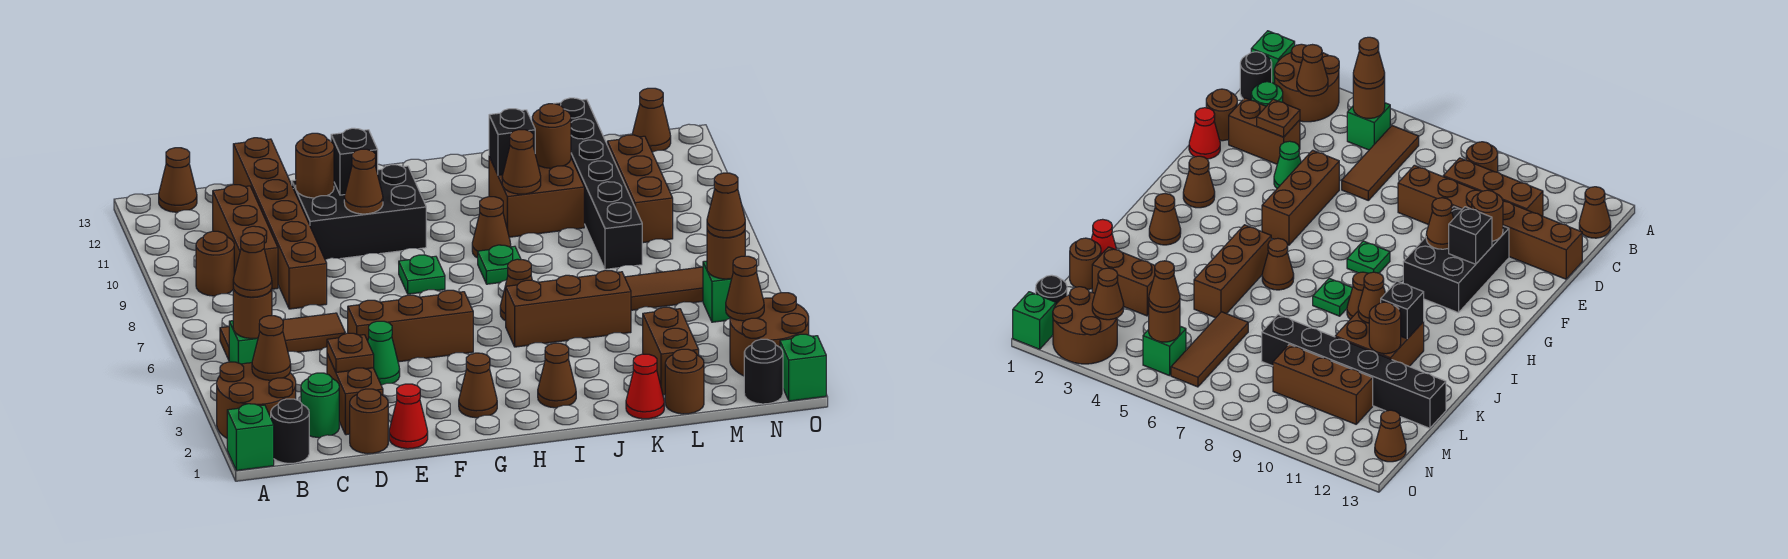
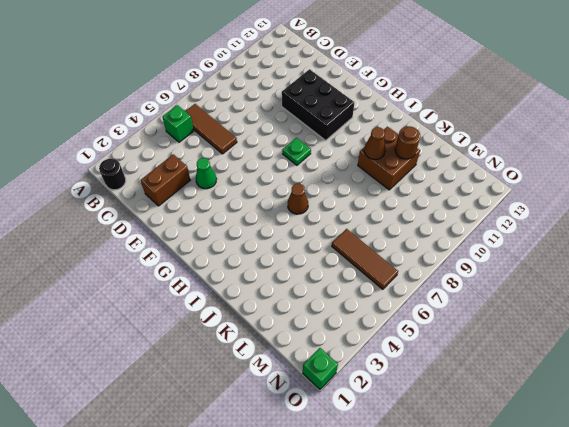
none -> green 1x1 brick [227,404,274,470]
none -> brown 2x2 round brick [217,362,296,438]
none -> brown 1x1 round brick [196,231,234,296]
none -> brown 1x1 cone [159,148,197,212]

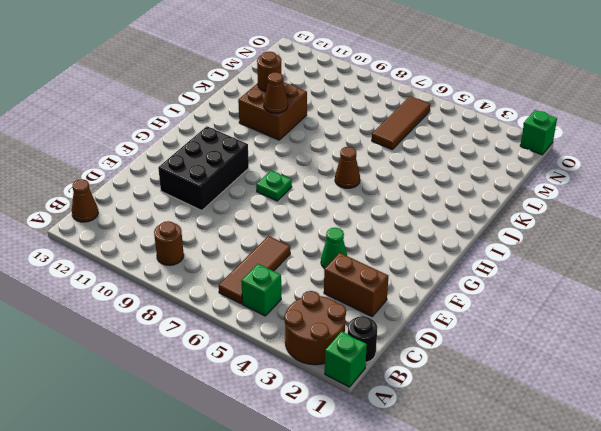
none -> green 1x1 round brick [301,373,339,438]
none -> brown 1x3 brick [213,185,278,289]
none -> brown 1x1 round brick [350,389,388,454]
none -> brown 1x6 brick [233,138,327,309]

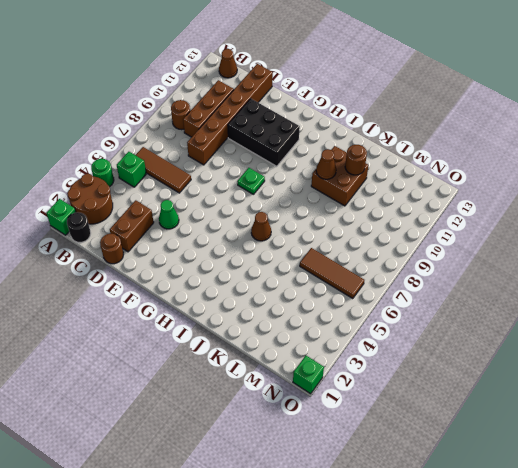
green 1x1 round brick [91,159,114,187] -> green 1x1 round brick moved to [301,373,339,438]
none -> red 1x1 cone [389,384,428,449]
none -> brown 1x3 brick [348,290,473,362]
none -> brown 1x1 cone [459,353,497,418]
none -> brown 1x1 cone [538,343,576,408]

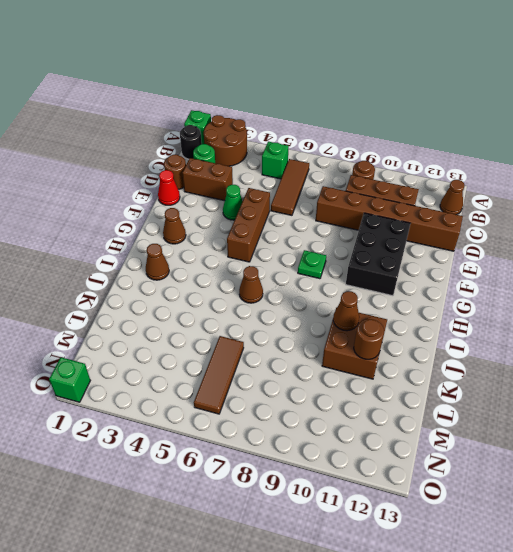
none -> brown 1x3 brick [506,270,631,347]
none -> green 1x1 plate [478,245,521,284]
none -> brown 1x1 cone [472,197,511,258]
none -> red 1x1 cone [626,354,664,419]

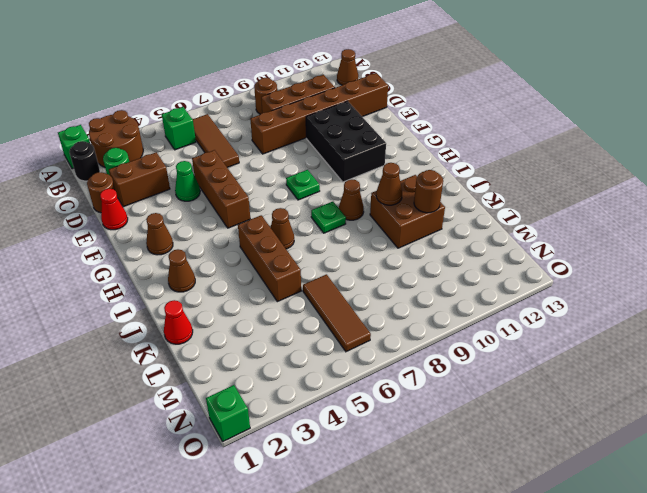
none -> brown 1x1 round brick [665,349,704,414]
none -> brown 1x2 brick [643,307,699,395]
none -> black 1x6 brick [554,98,642,269]
none -> brown 1x3 brick [607,135,673,243]

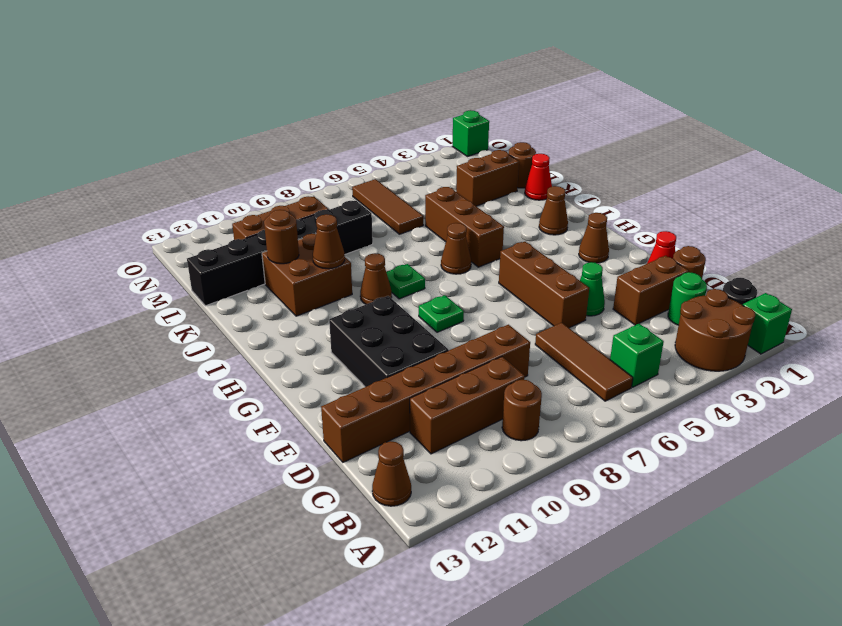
none -> black 1x1 round brick [744,339,783,404]
none -> brown 2x2 round brick [730,293,809,376]
none -> green 1x1 brick [703,261,731,322]
none -> brown 1x1 cone [632,88,671,152]

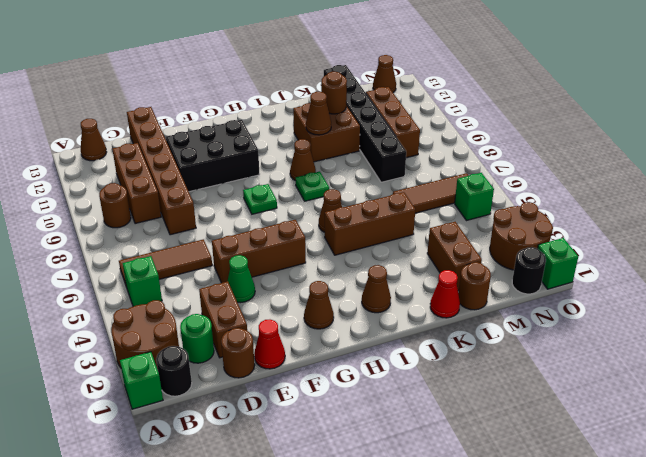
none -> brown 1x1 cone [252,316,291,380]
none -> brown 1x1 round brick [233,288,272,338]
none -> brown 1x1 plate [327,333,374,372]
none -> brown 1x1 round brick [296,133,334,198]

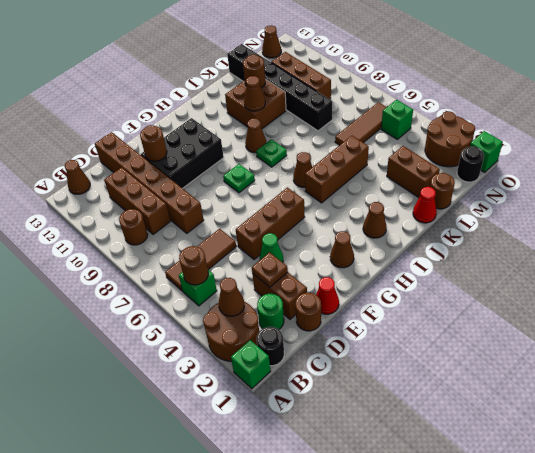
none -> brown 1x1 cone [344,149,383,214]
none -> black 1x1 brick [331,128,378,195]
none -> black 1x1 brick [489,109,535,175]
none -> brown 1x1 cone [726,256,764,321]

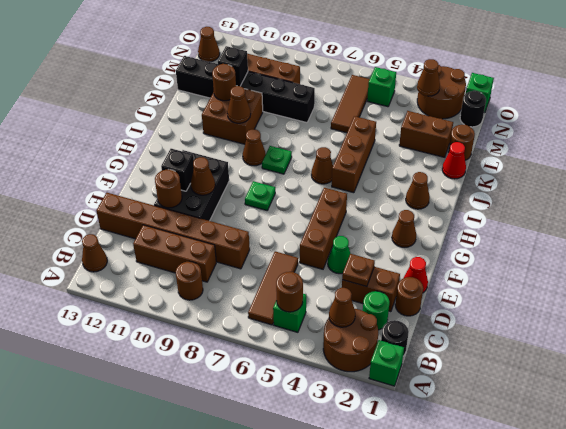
black 1x1 brick [218,46,248,86] -> black 1x1 brick moved to [489,109,535,175]
none -> brown 1x1 round brick [707,230,745,279]
none -> brown 1x1 cone [233,233,272,297]
none -> brown 1x1 cone [707,173,745,238]

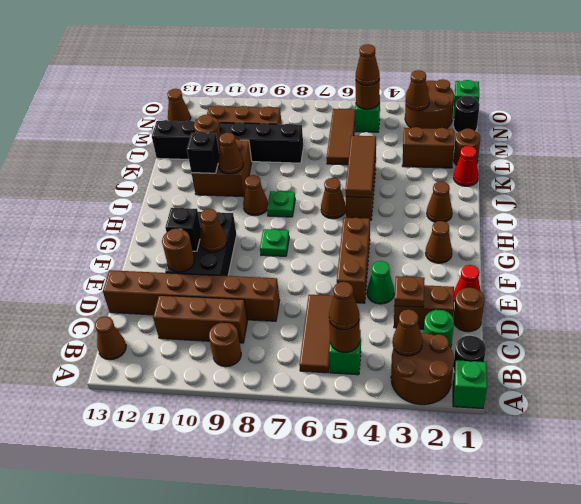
brown 1x3 tile [345,136,376,198] -> none

